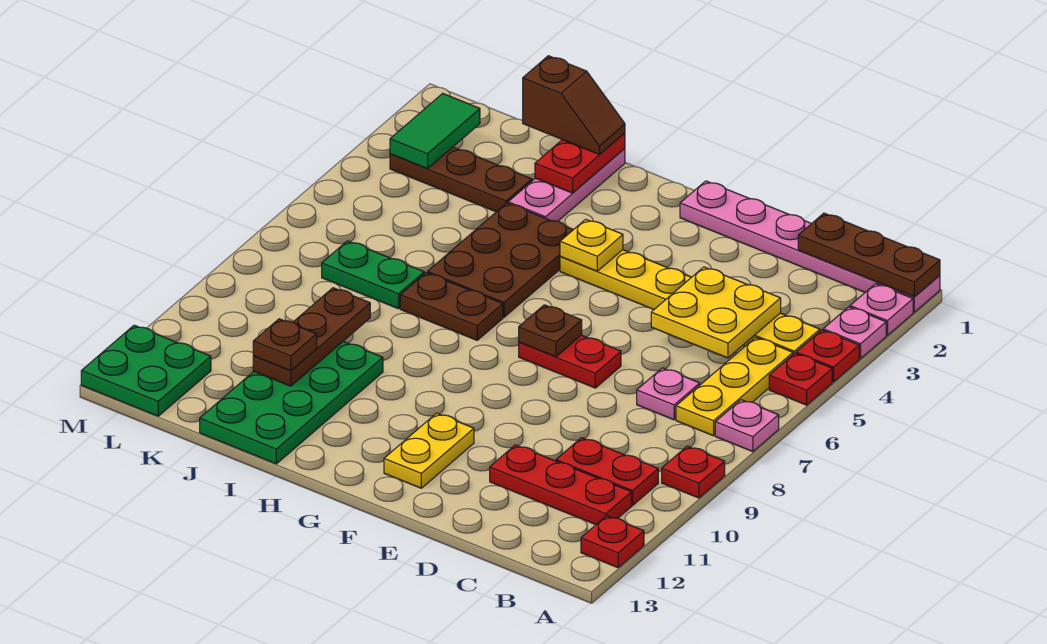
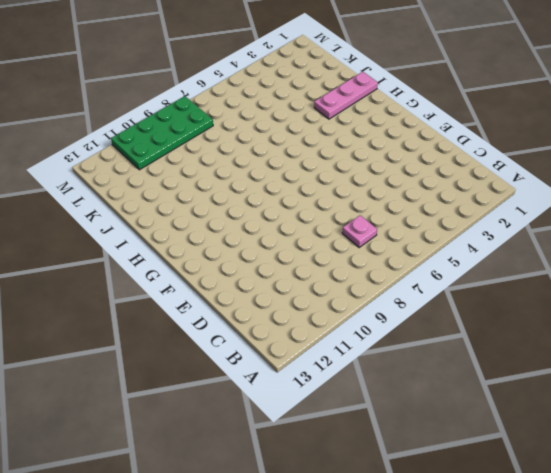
green 2x4 plate [111,96,213,170] -> green 2x4 plate moved to [200,341,383,464]
none -> pink 1x6 plate [680,181,940,312]
none -> pink 1x1 plate [850,284,913,335]
none -> pink 1x1 plate [823,307,886,359]
none -> red 1x1 plate [796,330,859,382]

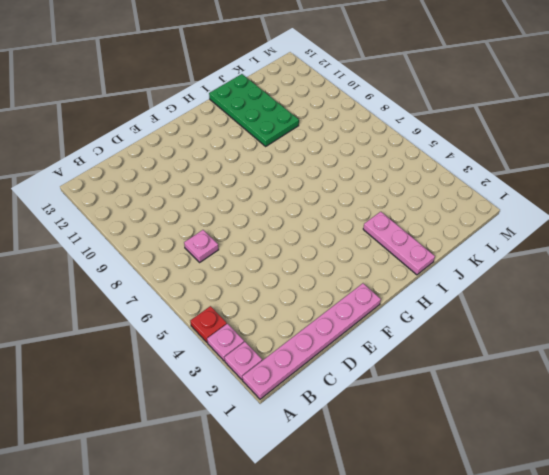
none -> red 1x1 plate [769,353,832,405]
none -> pink 1x1 plate [715,400,779,452]
none -> red 1x1 plate [662,446,725,498]
none -> red 1x1 plate [581,516,644,568]

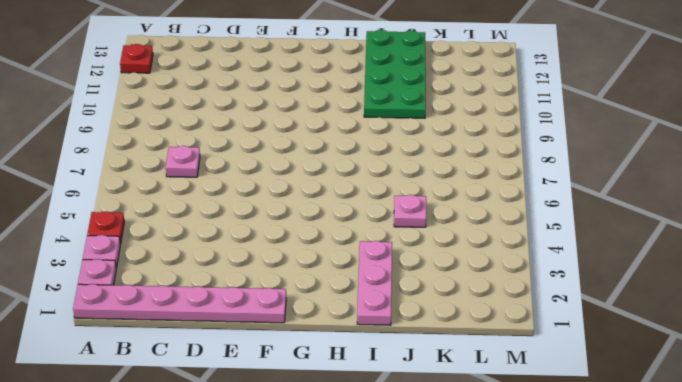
pink 1x1 plate [394,195,426,227] -> pink 1x1 plate moved to [715,400,779,452]
none -> red 1x1 plate [769,353,832,405]
none -> red 1x1 plate [662,446,725,498]
none -> yellow 1x6 plate [560,250,820,354]
none -> yellow 1x3 plate [676,337,793,436]

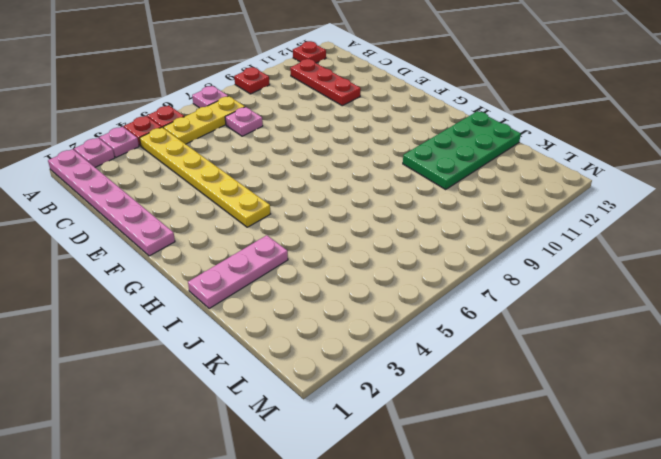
none -> red 1x2 plate [556,438,658,505]
none -> red 1x2 plate [519,335,621,388]
none -> yellow 1x2 plate [384,413,474,488]
none -> brown 2x3 plate [427,203,573,317]

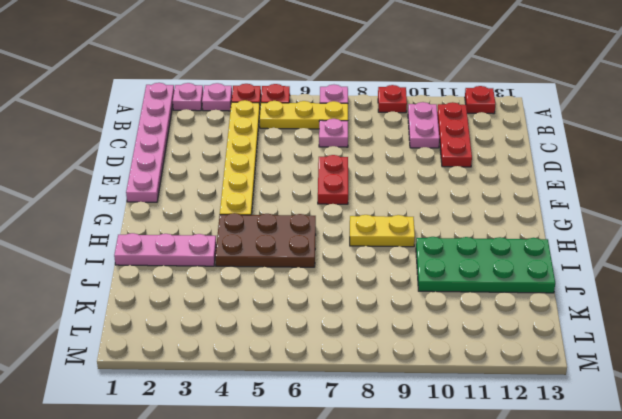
pink 1x2 plate [408,102,439,148] -> red 1x2 plate [556,438,658,505]
yellow 1x2 plate [350,215,415,247] -> yellow 1x2 plate moved to [384,413,474,488]
none -> brown 1x2 plate [400,273,503,340]
none -> brown 1x3 plate [390,147,532,212]
none -> green 1x2 plate [322,241,424,309]
none -> green 2x2 plate [81,325,211,416]

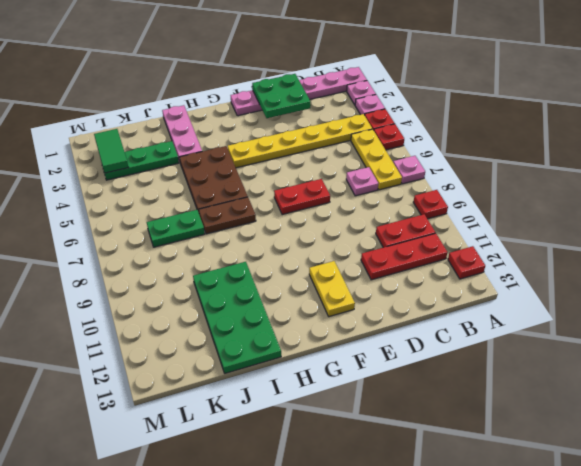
green 2x2 plate [252,74,311,118] -> green 2x2 plate moved to [81,325,211,416]
green 1x3 plate [105,141,179,180] -> brown 1x3 plate [390,147,532,212]
none -> brown 1x3 plate [798,213,940,297]
none -> yellow 2x2 plate [651,267,781,358]
none -> brown 1x1 plate [519,305,582,357]
none -> yellow 1x1 plate [560,219,623,271]

